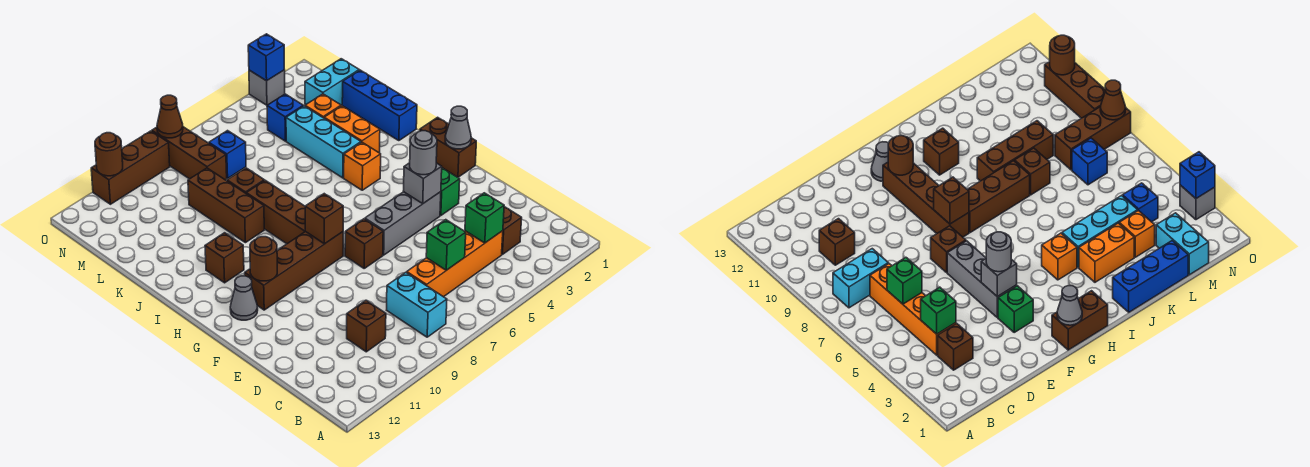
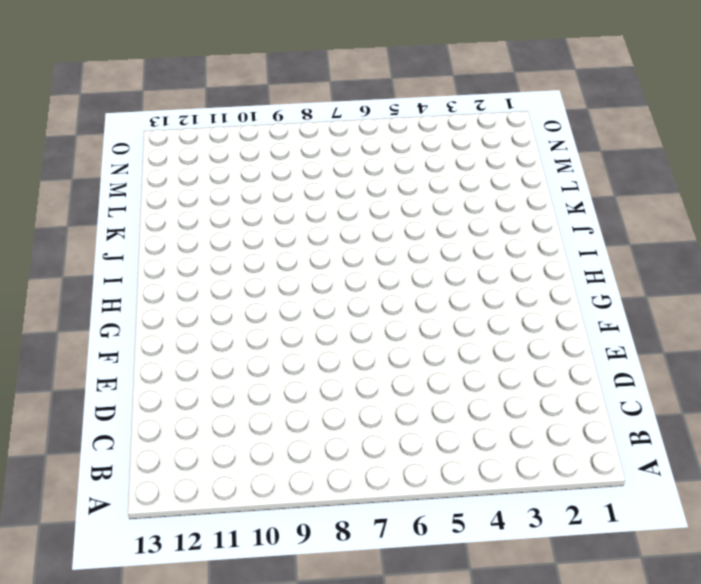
none -> cyan 1x2 brick [387,272,447,337]
none -> brown 1x1 brick [502,207,522,254]
none -> orange 1x4 brick [407,231,503,297]
none -> brown 1x1 brick [347,300,386,352]

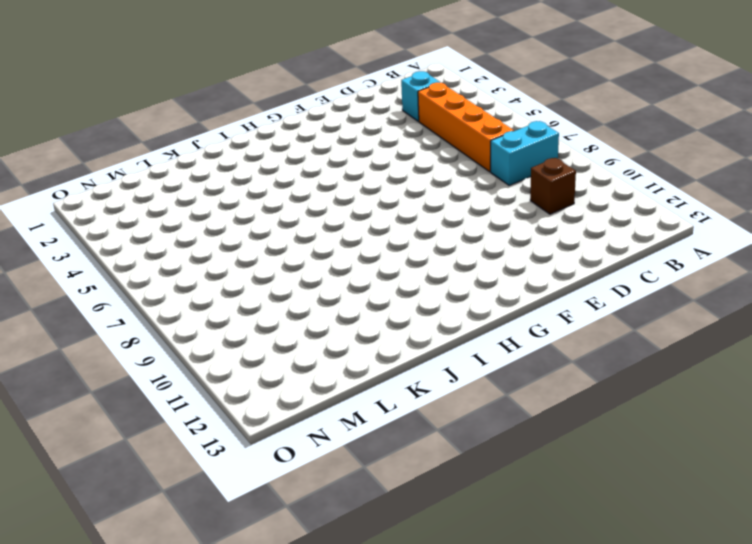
cyan 1x1 brick [401,71,440,121] -> brown 1x1 brick [502,207,522,254]
none -> green 1x1 brick [440,168,460,216]
none -> grey 1x3 brick [365,192,441,255]
none -> brown 1x1 brick [345,219,383,268]
none -> brown 1x2 brick [420,117,476,177]

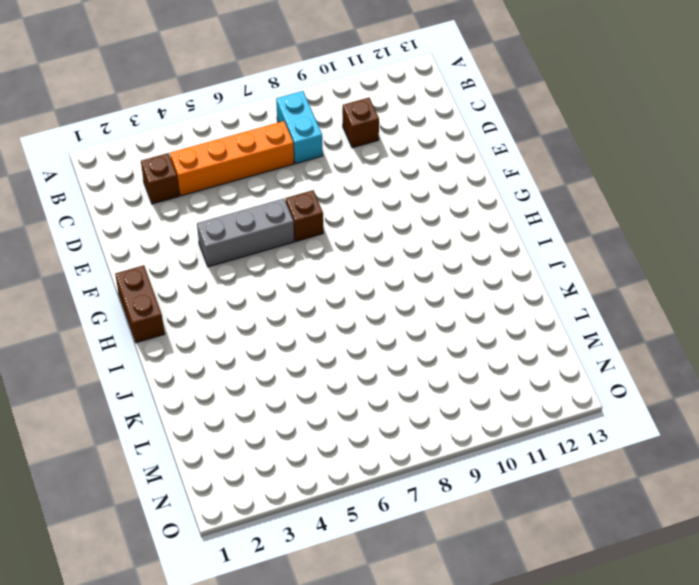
none -> green 1x1 brick [440,168,460,216]
none -> brown 1x4 brick [245,231,343,310]
none -> grey 1x1 cone [230,276,258,320]
none -> brown 1x3 brick [246,180,305,244]

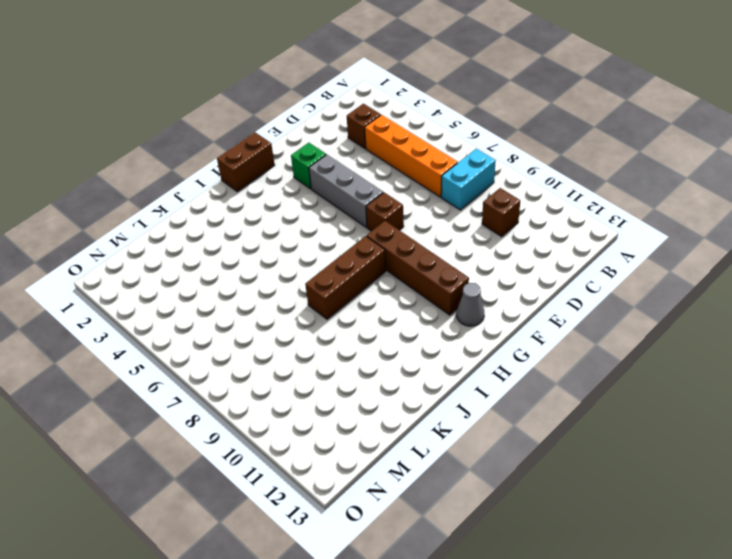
none -> orange 1x1 brick [344,142,381,190]
none -> brown 1x1 brick [205,233,244,283]
none -> blue 1x3 brick [342,70,417,141]
none -> orange 1x2 brick [324,106,380,153]

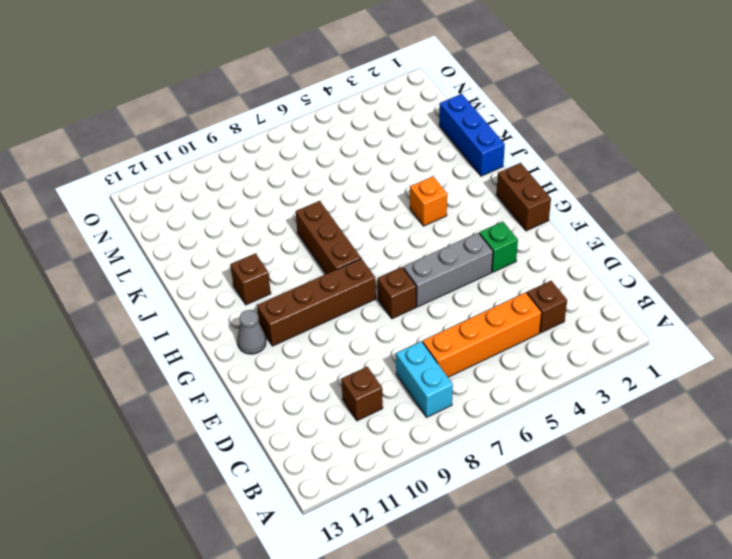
none -> orange 1x2 brick [324,106,380,153]
none -> cyan 1x3 brick [286,106,361,178]
none -> brown 1x3 brick [188,168,264,243]
none -> brown 1x1 brick [227,168,264,193]

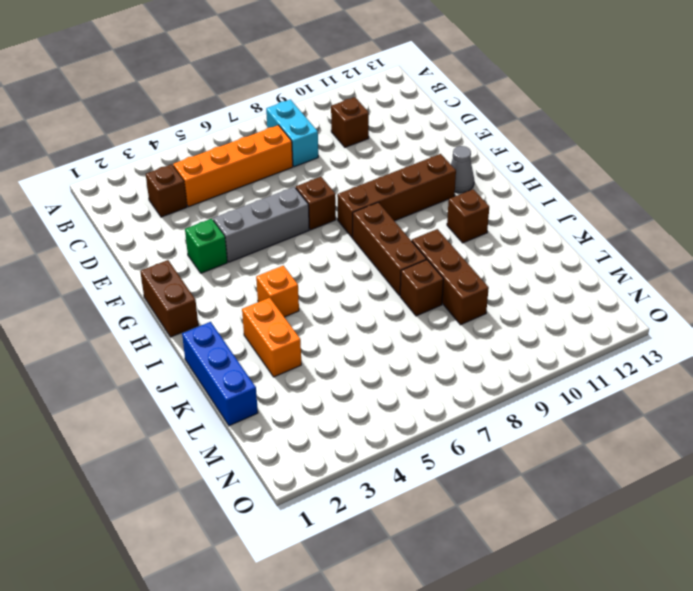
none -> cyan 1x3 brick [286,106,361,178]
none -> orange 1x1 brick [305,94,341,118]
none -> cyan 1x2 brick [305,59,359,105]
none -> blue 1x1 brick [267,94,303,141]

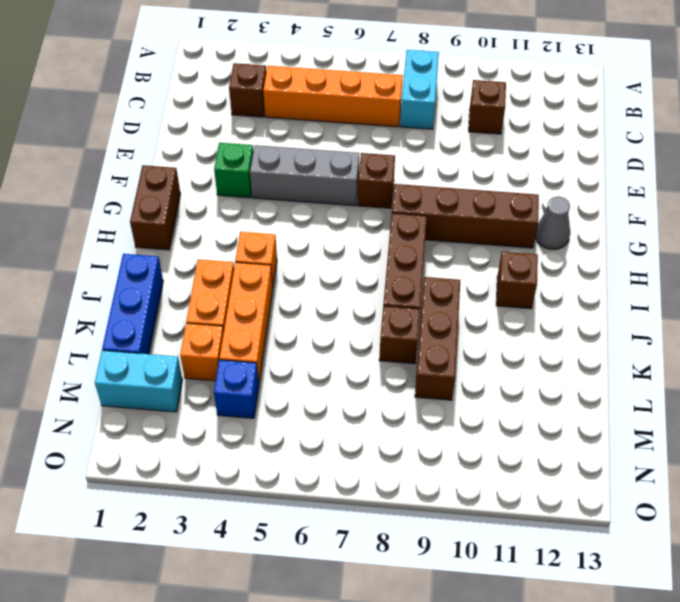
orange 1x3 brick [219,262,273,382] -> cyan 1x3 brick [286,106,361,178]
none -> blue 1x1 brick [209,131,246,178]
none -> brown 1x3 brick [152,127,227,180]
none -> grey 1x1 brick [249,70,285,105]
none -> brown 1x3 brick [91,131,170,204]

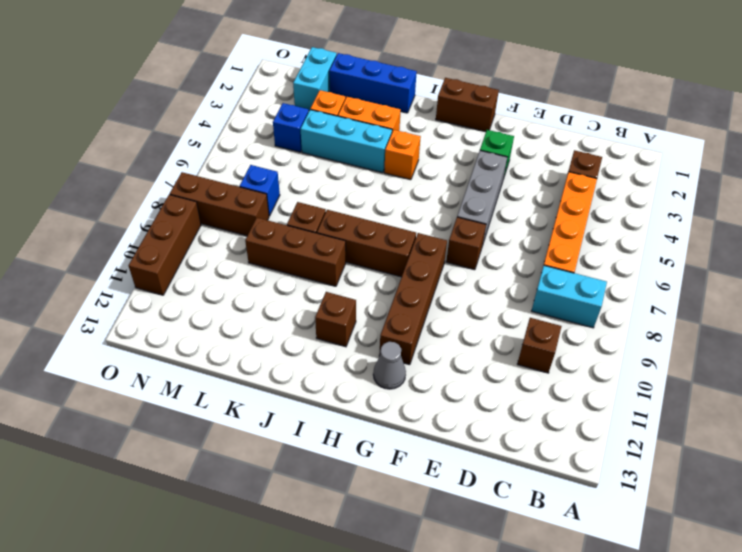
none -> grey 1x1 brick [249,70,285,105]
none -> green 1x1 brick [465,193,504,243]
none -> green 1x1 brick [426,220,466,270]
none -> grey 1x1 brick [403,163,442,203]

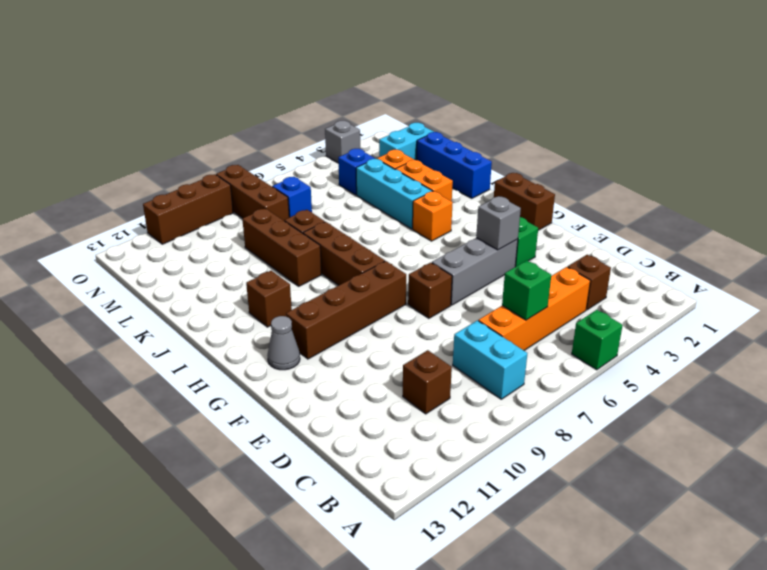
green 1x1 brick [572,310,623,370] -> green 1x1 brick moved to [465,193,504,243]
none -> grey 1x1 cone [445,106,471,149]
none -> brown 1x1 brick [305,194,343,244]
none -> brown 1x1 round brick [250,237,277,281]
none -> blue 1x1 brick [248,34,284,81]

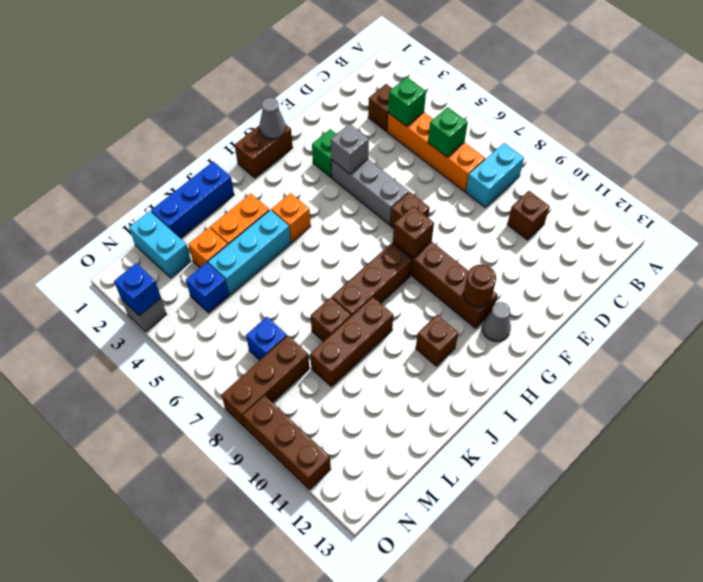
none -> brown 1x1 cone [157,95,183,138]
none -> brown 1x1 round brick [95,133,123,176]
none -> grey 1x1 round brick [410,131,437,175]

